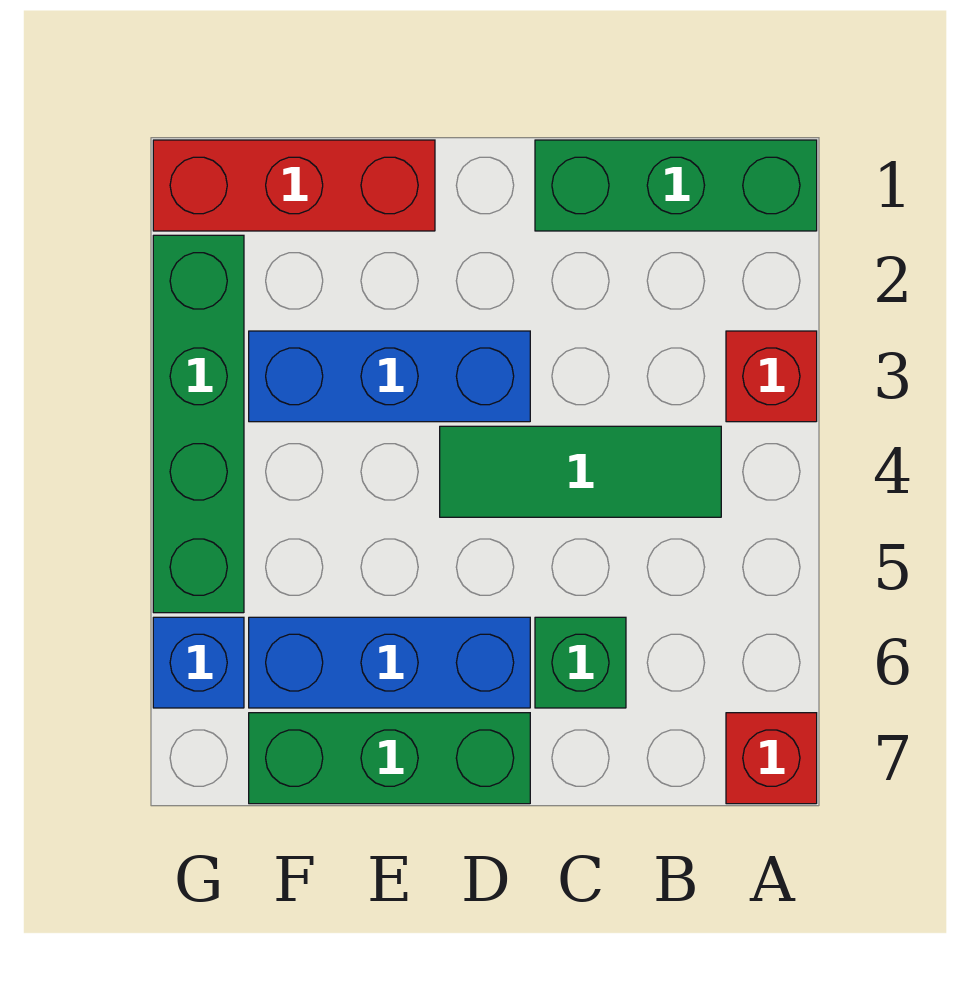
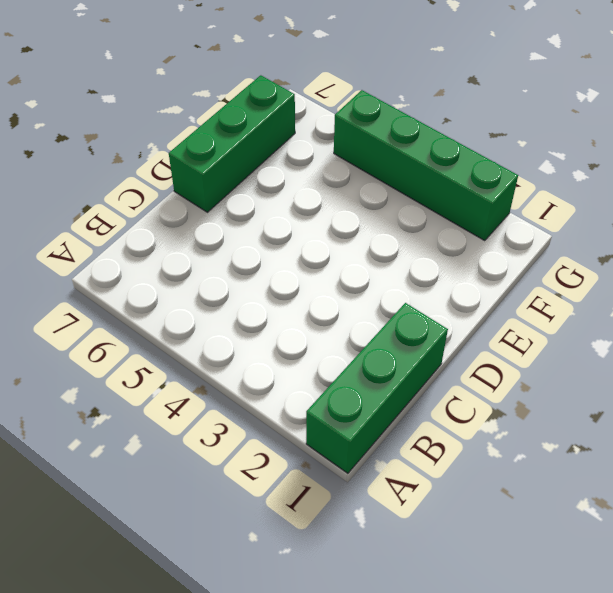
none -> red 1x1 brick [726,331,817,422]
none -> red 1x1 brick [726,713,817,804]

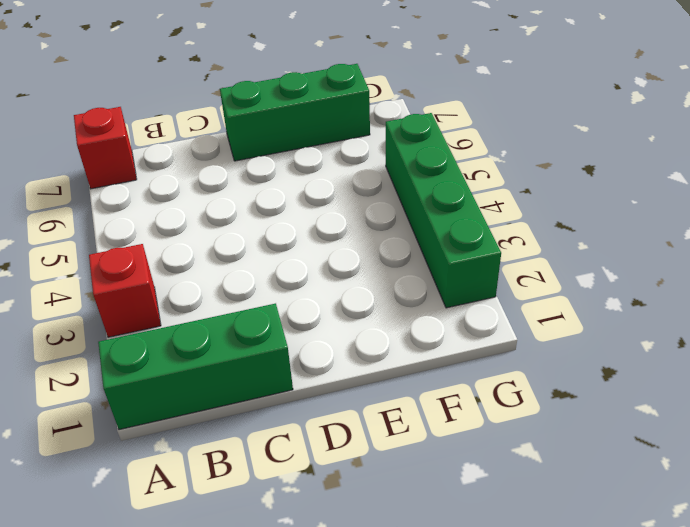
none -> green 1x3 tile [440,426,721,517]
none -> green 1x1 brick [535,617,626,708]

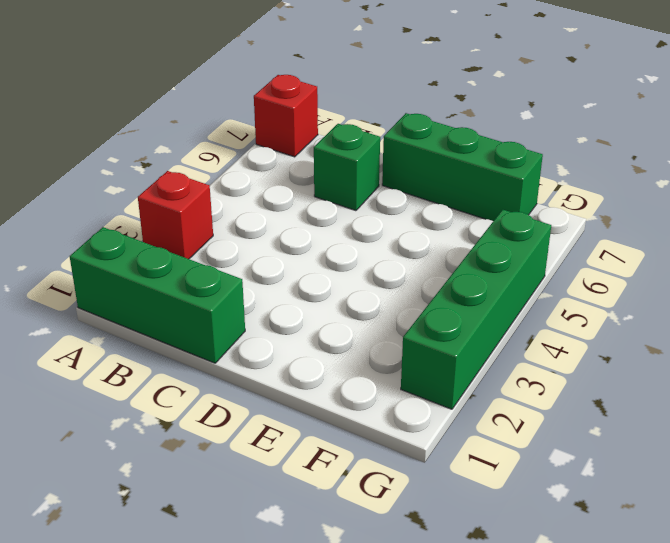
none -> green 1x3 tile [440,426,721,517]
none -> blue 1x3 brick [249,331,530,422]

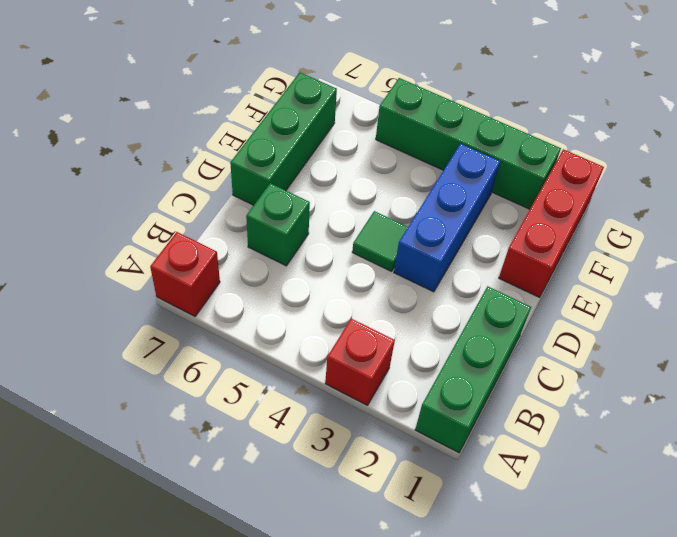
green 1x1 tile [352,211,408,271] -> green 1x3 tile [440,426,721,517]
none -> blue 1x3 brick [249,617,530,708]
none -> blue 1x1 brick [153,617,244,708]

